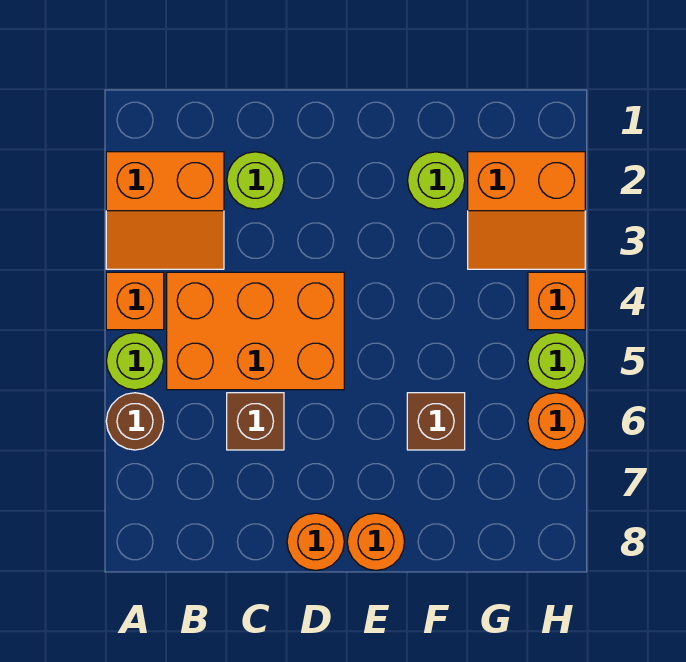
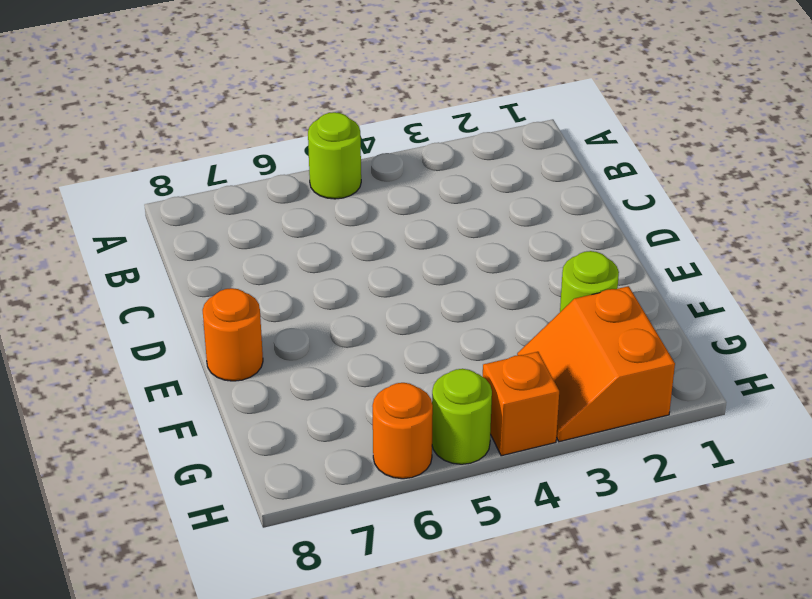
none -> orange 2x2 slope [106,152,224,269]
none -> orange 1x1 brick [106,272,164,330]
none -> brown 1x1 round brick [106,393,164,450]

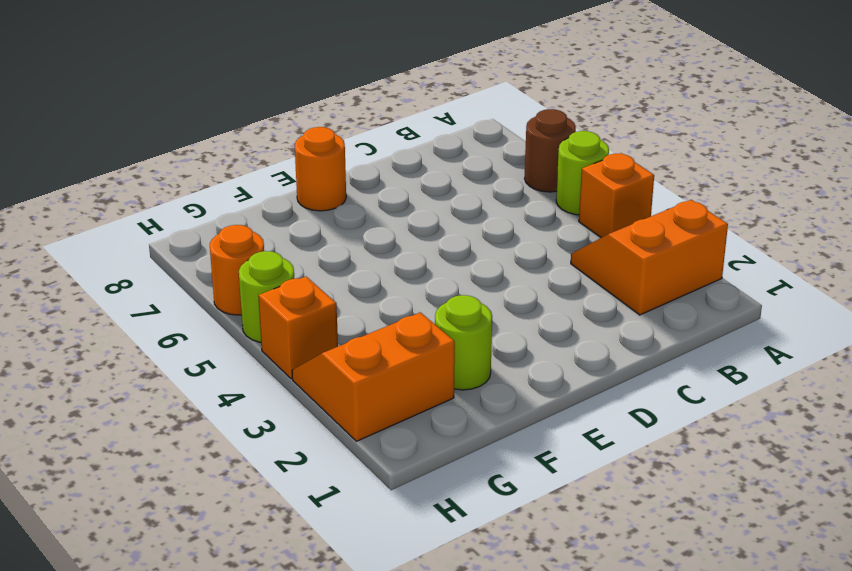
none -> orange 2x3 brick [167,272,344,390]
none -> lime 1x1 round brick [227,152,284,209]
none -> brown 1x1 brick [227,393,284,450]

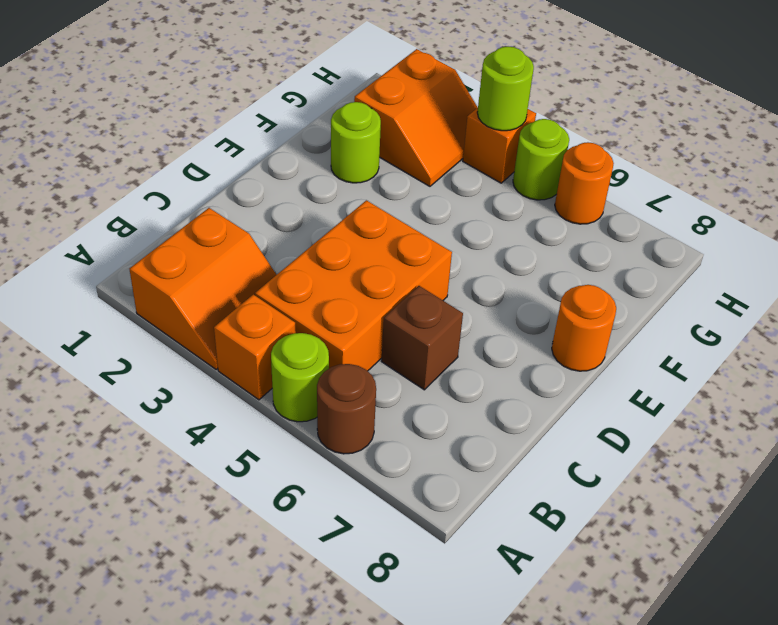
lime 1x1 round brick [477,46,534,131] -> lime 1x1 round brick moved to [227,152,284,209]
none -> orange 1x1 round brick [287,513,344,570]
none -> brown 1x1 brick [407,393,465,450]

